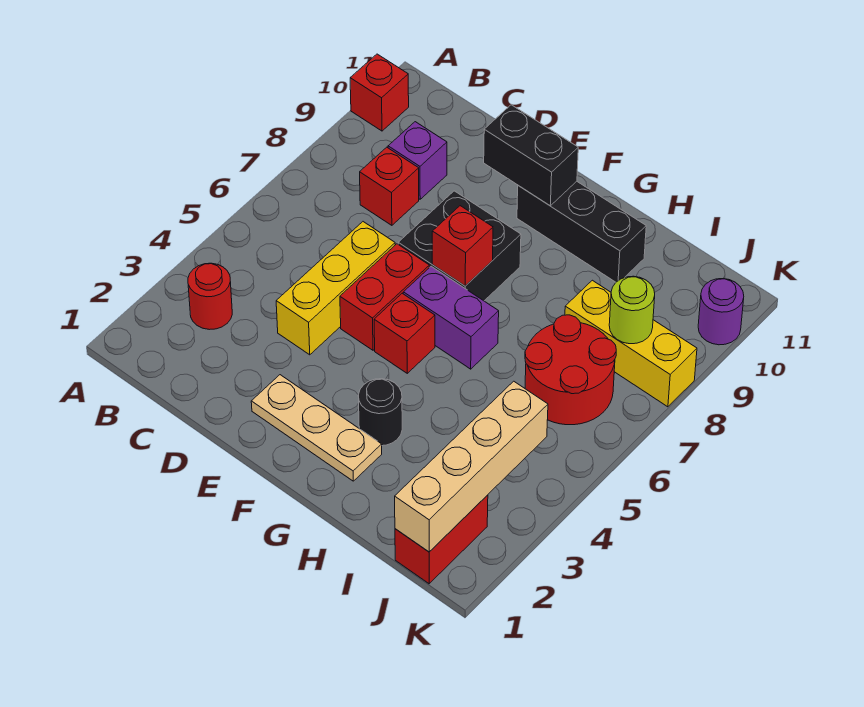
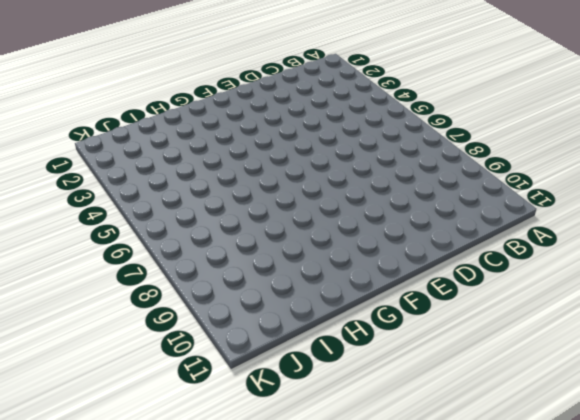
none -> red 1x1 brick [350,54,409,131]
none -> red 1x1 round brick [188,263,232,330]
none -> red 1x1 brick [360,147,419,225]

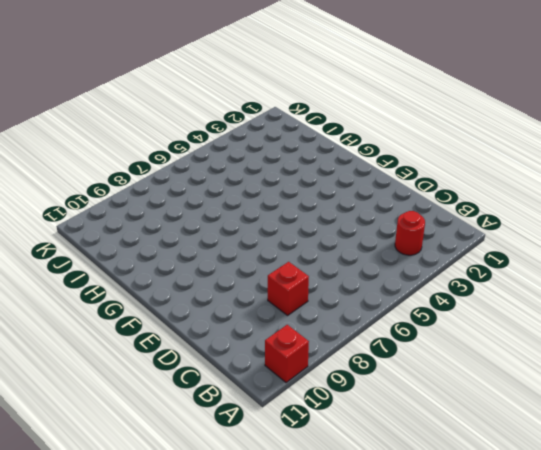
none -> purple 1x1 brick [388,122,447,199]
none -> yellow 1x3 brick [276,222,395,355]
none -> tan 1x3 plate [251,375,382,481]

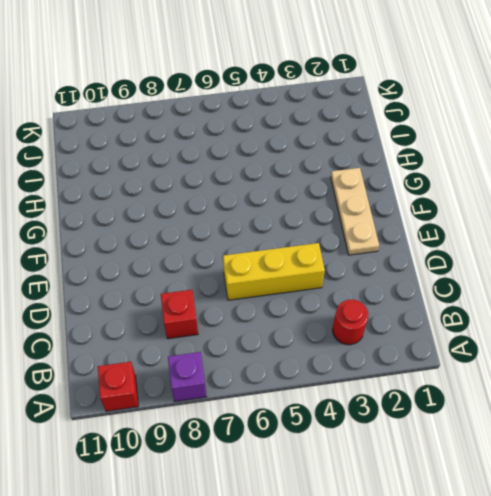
purple 1x1 brick [168,352,207,401] -> purple 1x1 brick moved to [388,122,447,199]
none -> red 1x2 brick [340,244,429,350]
none -> black 2x2 brick [398,191,521,301]
none -> red 1x1 brick [374,293,435,373]

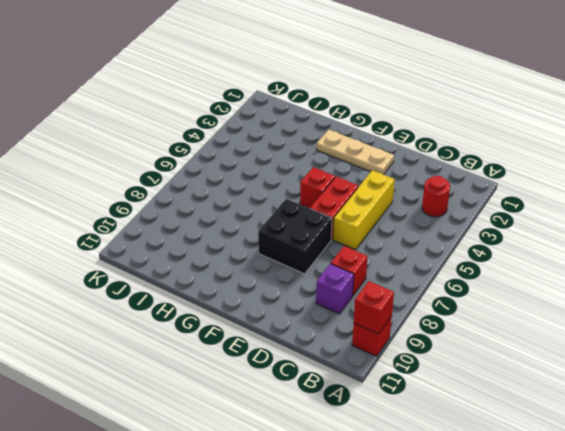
red 1x1 brick [354,281,394,334] -> red 1x1 brick moved to [432,206,493,286]
none -> purple 1x2 brick [403,266,499,369]
none -> black 1x3 brick [517,181,646,282]
none -> black 1x1 round brick [358,379,402,446]

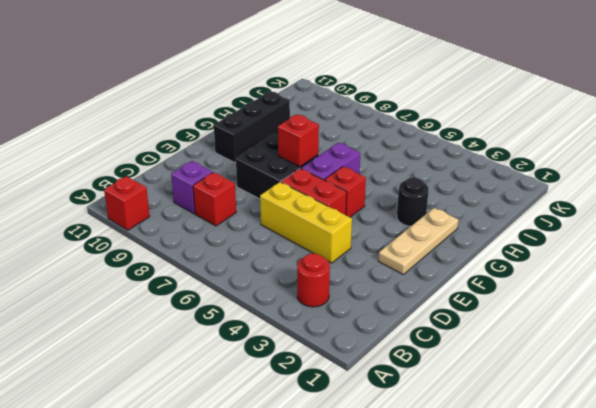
none -> red 2x2 round brick [525,315,616,425]
none -> yellow 1x3 brick [565,280,697,407]
none -> red 1x2 brick [395,495,488,584]

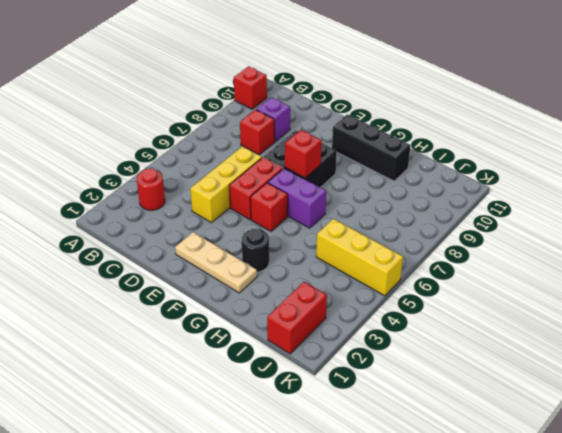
yellow 1x3 brick [316,219,403,296] -> yellow 1x3 brick moved to [565,280,697,407]
none -> red 2x2 round brick [525,315,616,425]
none -> purple 1x1 round brick [698,279,744,345]
none -> black 1x2 brick [484,105,578,206]

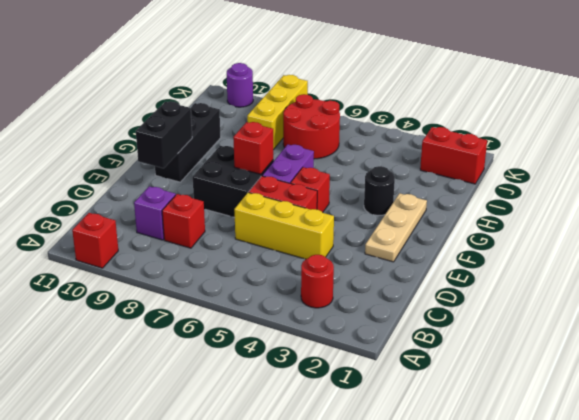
none -> tan 1x4 brick [395,381,548,552]
none -> lime 1x1 round brick [609,276,655,344]

